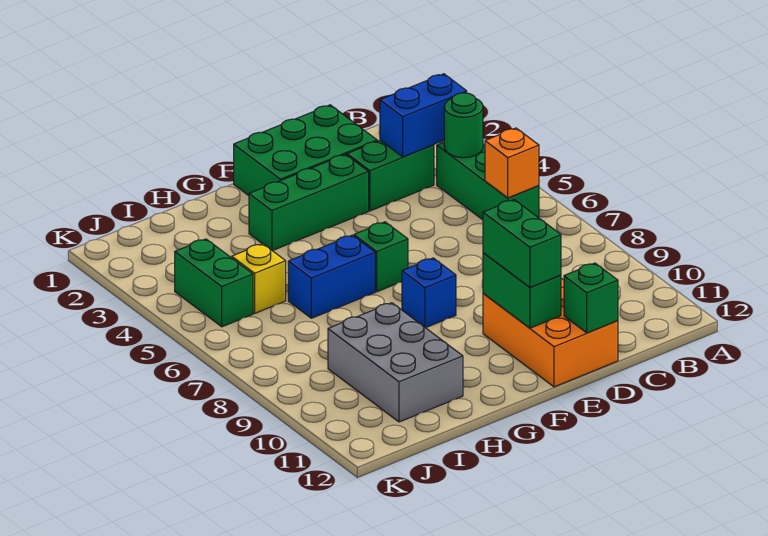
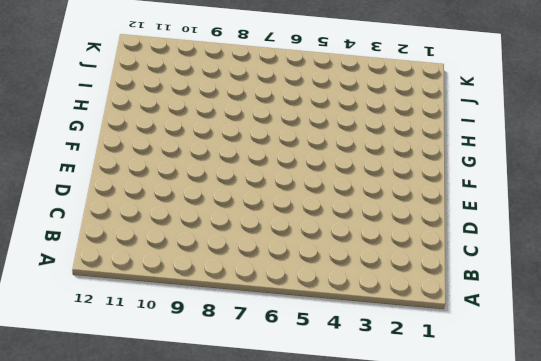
none -> green 1x3 brick [437,142,539,220]
none -> green 1x2 brick [347,140,434,211]
none -> green 2x3 brick [234,105,377,196]

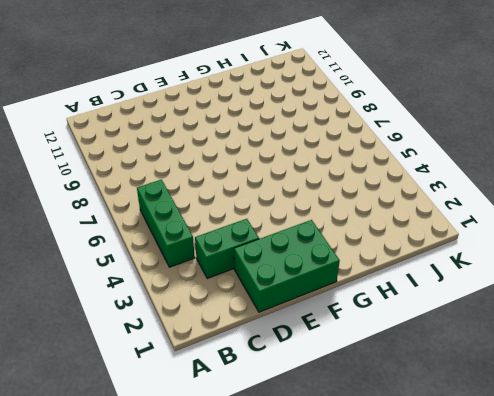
none -> orange 2x3 brick [483,278,618,387]
none -> green 1x3 brick [249,154,369,251]
none -> green 1x1 brick [354,222,408,292]

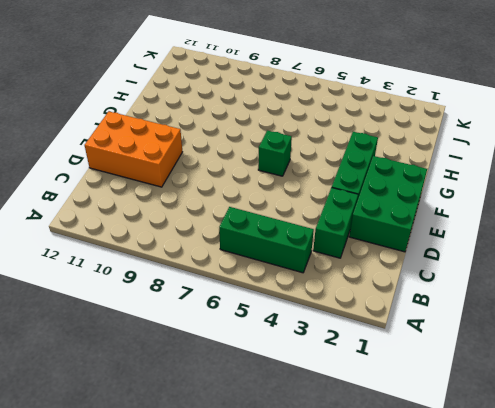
none -> blue 1x1 brick [402,258,456,328]
none -> blue 1x2 brick [288,235,375,318]
none -> grey 2x3 brick [328,303,463,422]

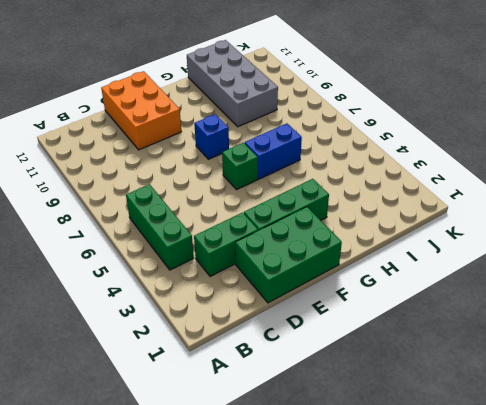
grey 2x4 brick [187,40,278,127] -> grey 2x3 brick [328,303,463,422]
none -> yellow 1x1 brick [232,244,286,313]
none -> green 1x2 brick [175,239,253,327]
none -> blue 1x2 brick [380,74,467,157]

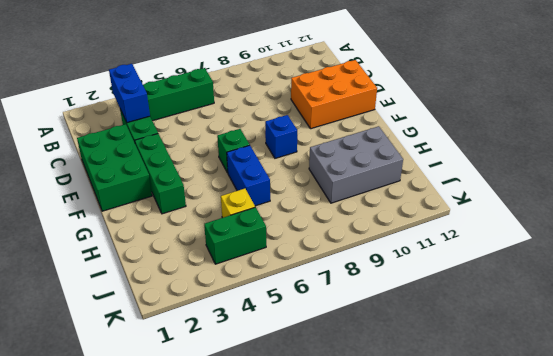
none -> green 1x1 round brick [444,93,483,158]
none -> orange 1x1 brick [485,128,539,198]
none -> green 1x1 brick [564,263,618,333]

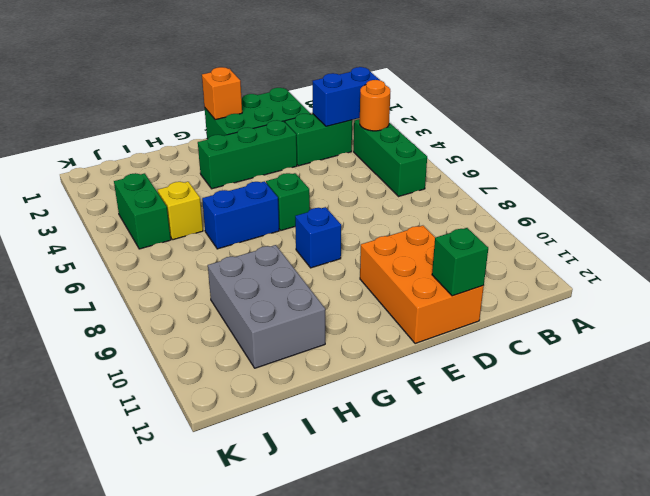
orange 1x1 round brick [360,80,390,131] -> green 1x1 round brick [444,93,483,158]
orange 1x1 brick [202,67,242,120] -> orange 1x1 brick moved to [485,128,539,198]
none -> green 1x2 brick [483,253,561,328]
none -> green 1x2 brick [483,200,561,288]

